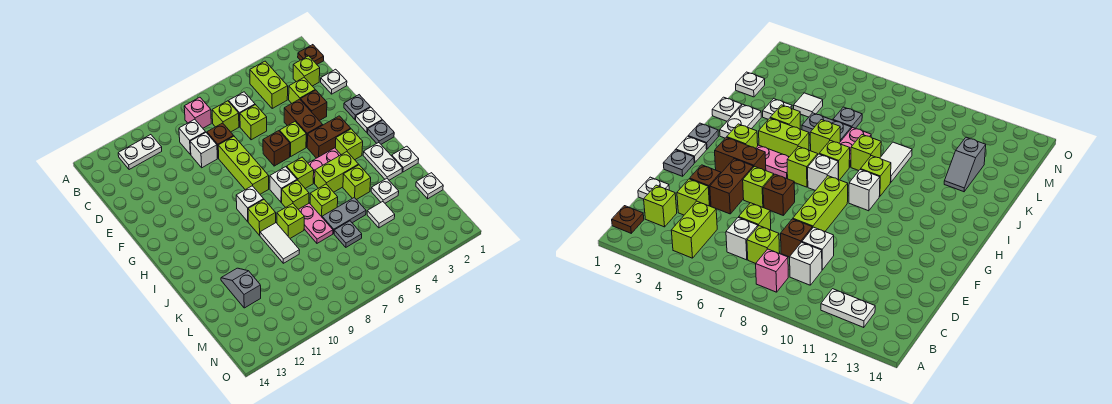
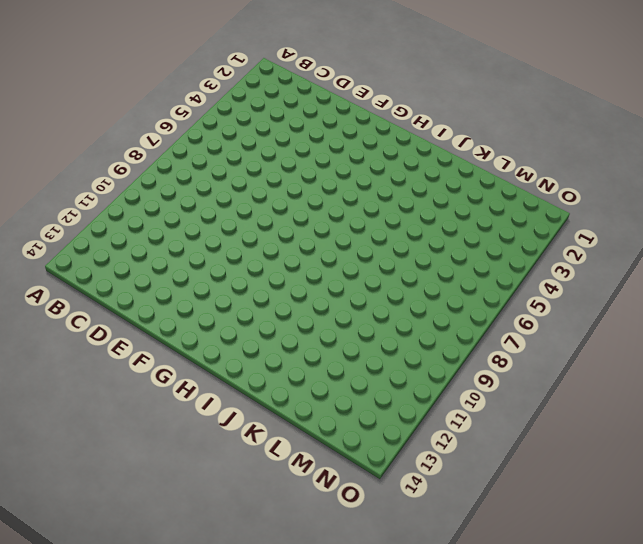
none -> brown 1x1 plate [298,45,324,64]
none -> lime 1x2 brick [250,61,288,108]
none -> pink 1x1 brick [184,97,211,128]
none -> white 1x2 plate [118,135,162,170]

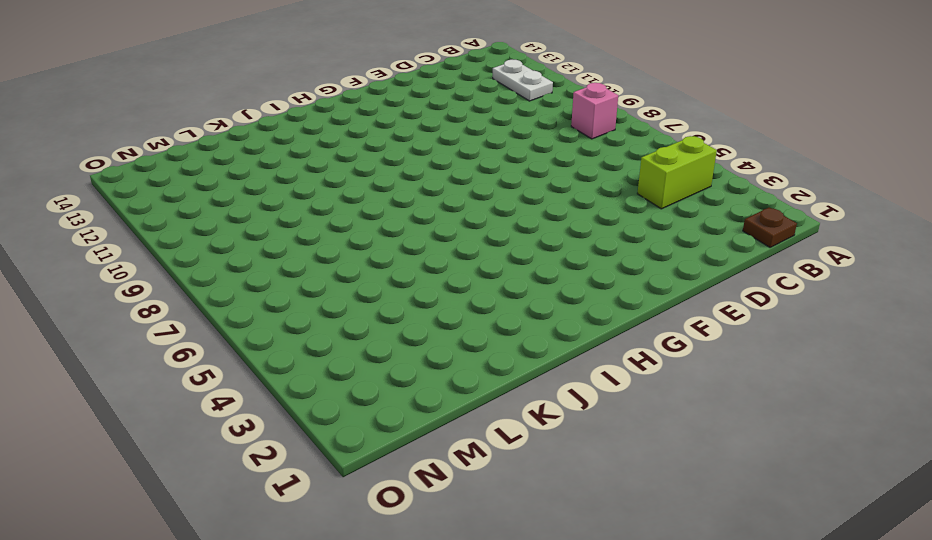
none -> lime 1x1 brick [293,56,320,86]
none -> white 1x1 brick [229,92,255,127]
none -> lime 1x1 brick [212,101,239,132]
none -> white 1x1 brick [179,119,206,155]

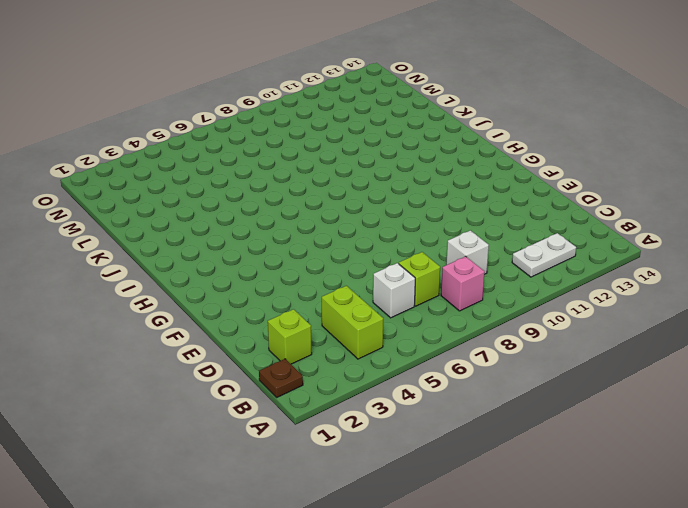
none -> white 1x1 plate [321,69,347,94]
none -> lime 1x1 brick [289,78,315,103]
none -> lime 1x1 brick [240,105,267,140]
none -> brown 1x1 brick [207,123,233,158]

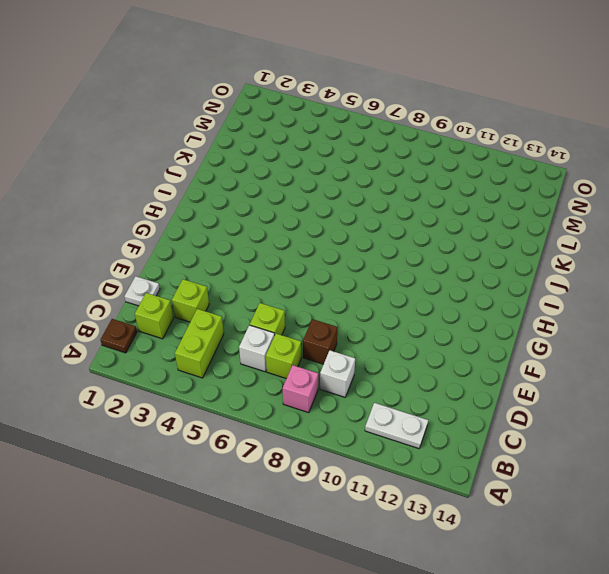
none -> white 1x1 brick [190,133,217,168]
none -> brown 1x1 brick [300,90,327,121]
none -> brown 1x2 brick [284,99,322,147]
none -> lime 1x3 brick [218,136,269,194]

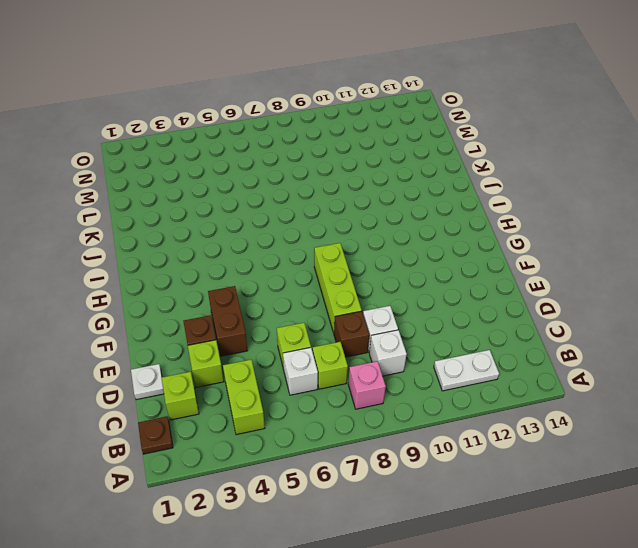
none -> grey 1x1 plate [344,95,370,120]
none -> lime 1x1 brick [280,122,306,156]
none -> brown 1x1 brick [263,131,290,166]
none -> white 1x1 plate [356,107,382,132]

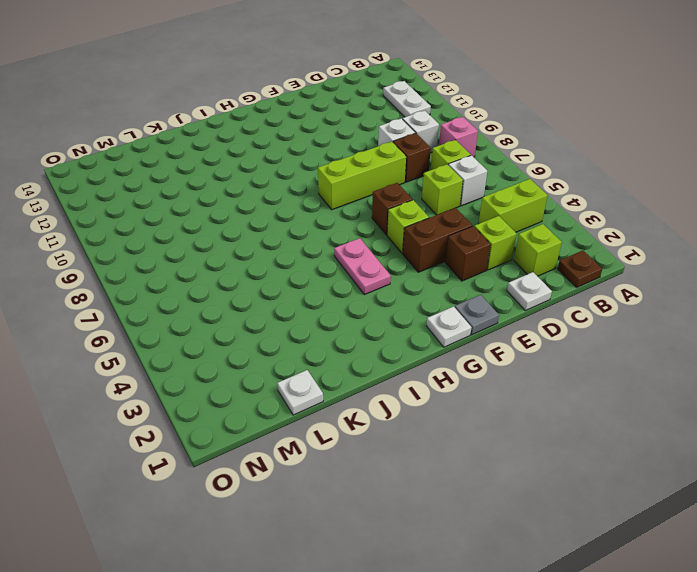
none -> brown 1x2 brick [307,116,351,158]
none -> grey 1x1 plate [367,120,394,144]
none -> lime 1x1 brick [335,129,363,160]
none -> lime 1x1 brick [287,157,314,188]

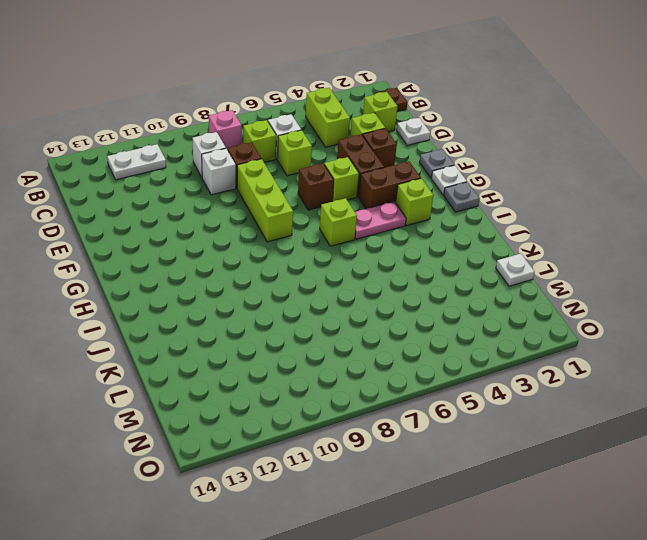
none -> white 1x1 brick [270,167,297,202]
none -> white 1x1 brick [236,186,264,222]
none -> white 1x2 plate [363,143,403,180]
none -> lime 1x2 brick [315,152,359,192]

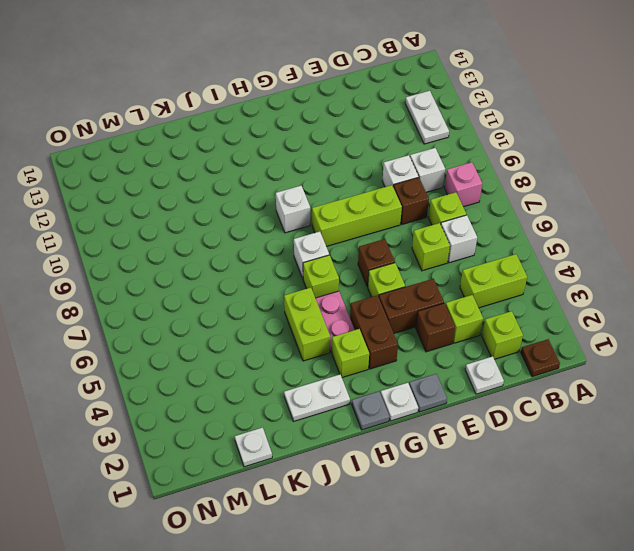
none -> lime 1x1 brick [282,180,309,209]
none -> lime 1x1 brick [248,200,276,235]
none -> white 1x1 plate [392,146,419,172]
none -> lime 1x1 brick [343,165,371,200]

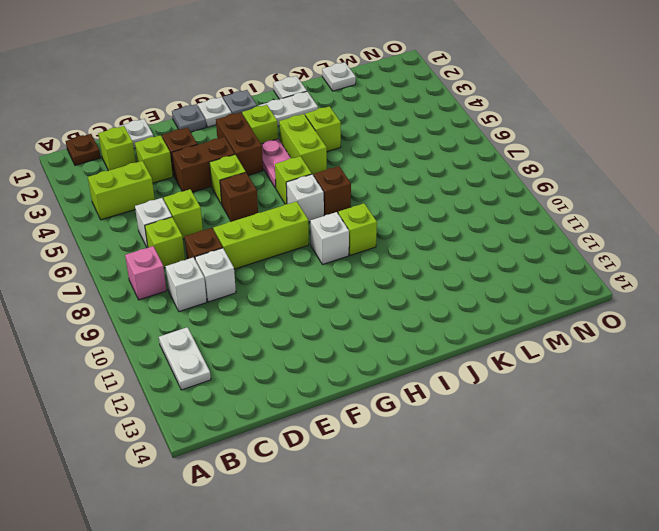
brown 1x1 brick [314,166,351,216] -> lime 1x1 brick [282,180,309,209]
none -> lime 1x1 brick [310,184,338,217]
none -> pink 1x2 plate [298,203,333,243]
none -> lime 1x1 brick [277,204,304,238]
none -> white 1x2 tile [260,223,300,263]

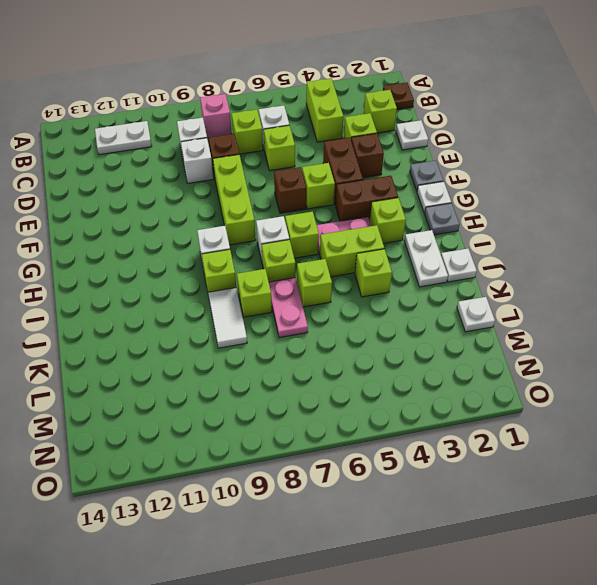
none -> white 1x1 plate [371,178,399,203]
none -> grey 1x2 plate [322,197,366,233]
none -> grey 1x2 slope [221,268,261,308]
none -> white 1x1 tile [367,202,395,228]

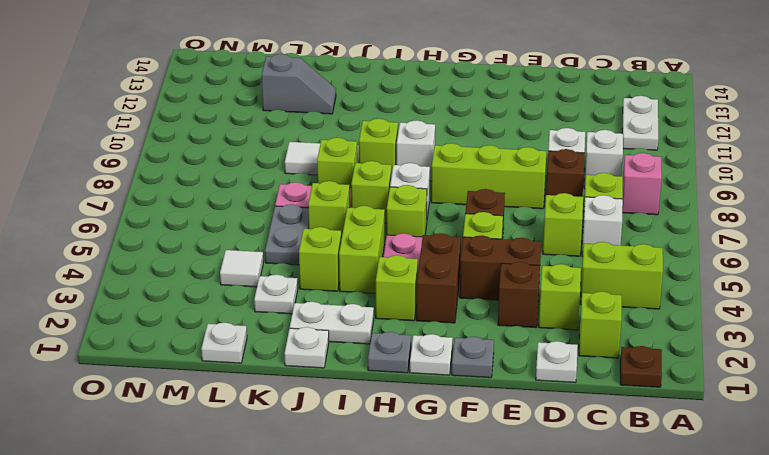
none -> grey 1x1 plate [334,221,362,247]

